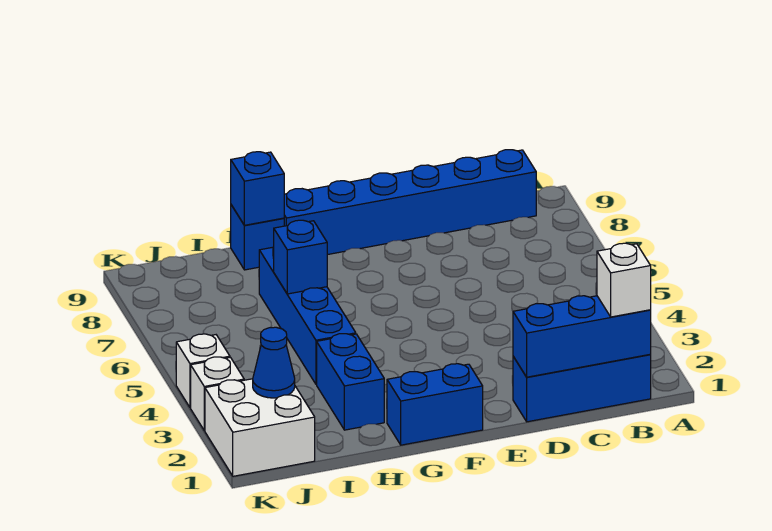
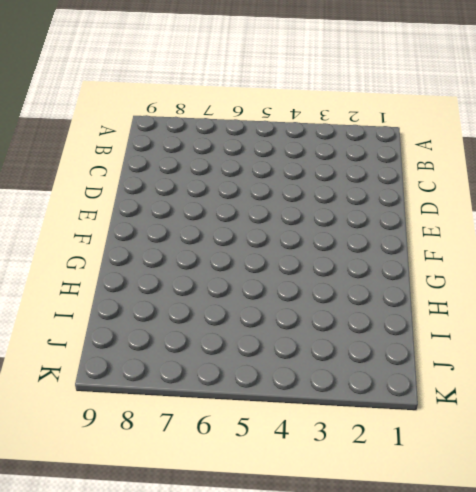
none -> blue 1x3 brick [513,355,651,422]
none -> blue 1x6 brick [284,150,536,255]
none -> blue 1x2 brick [387,363,483,445]

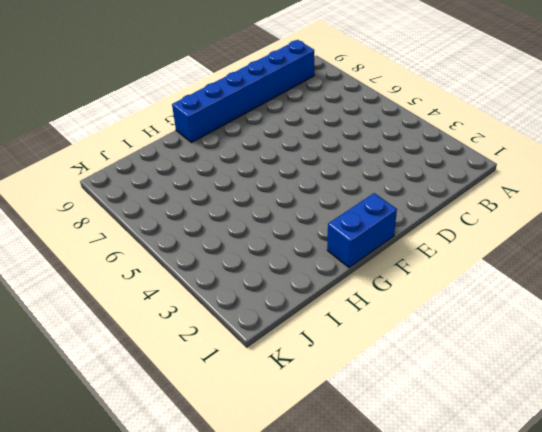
none -> blue 1x3 brick [513,355,651,422]
none -> blue 1x2 brick [317,334,384,430]
none -> blue 1x4 brick [259,247,356,384]

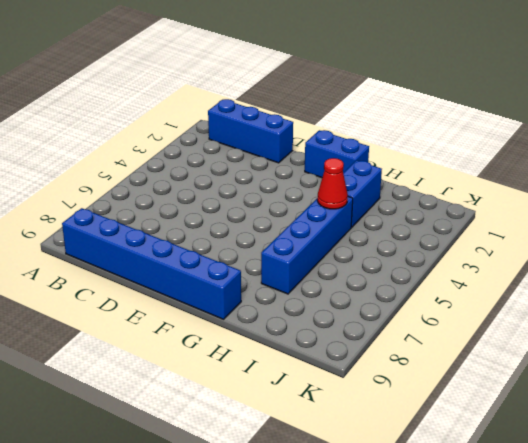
red 1x1 cone [317,158,348,209] -> none
none -> blue 1x1 brick [231,205,284,270]
none -> white 2x2 brick [205,379,315,476]
none -> white 1x1 brick [191,357,244,431]

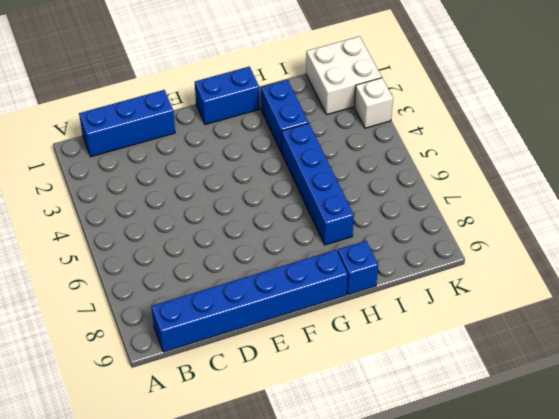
none -> white 1x1 brick [176,334,230,408]
none -> blue 1x3 brick [513,296,651,377]
none -> blue 1x1 brick [274,220,327,294]

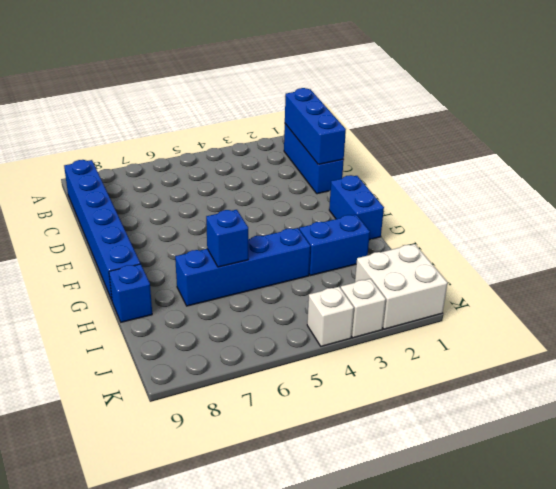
none -> blue 1x1 brick [231,152,284,225]
none -> blue 1x1 cone [253,327,295,398]
none -> white 1x1 brick [597,243,651,317]

